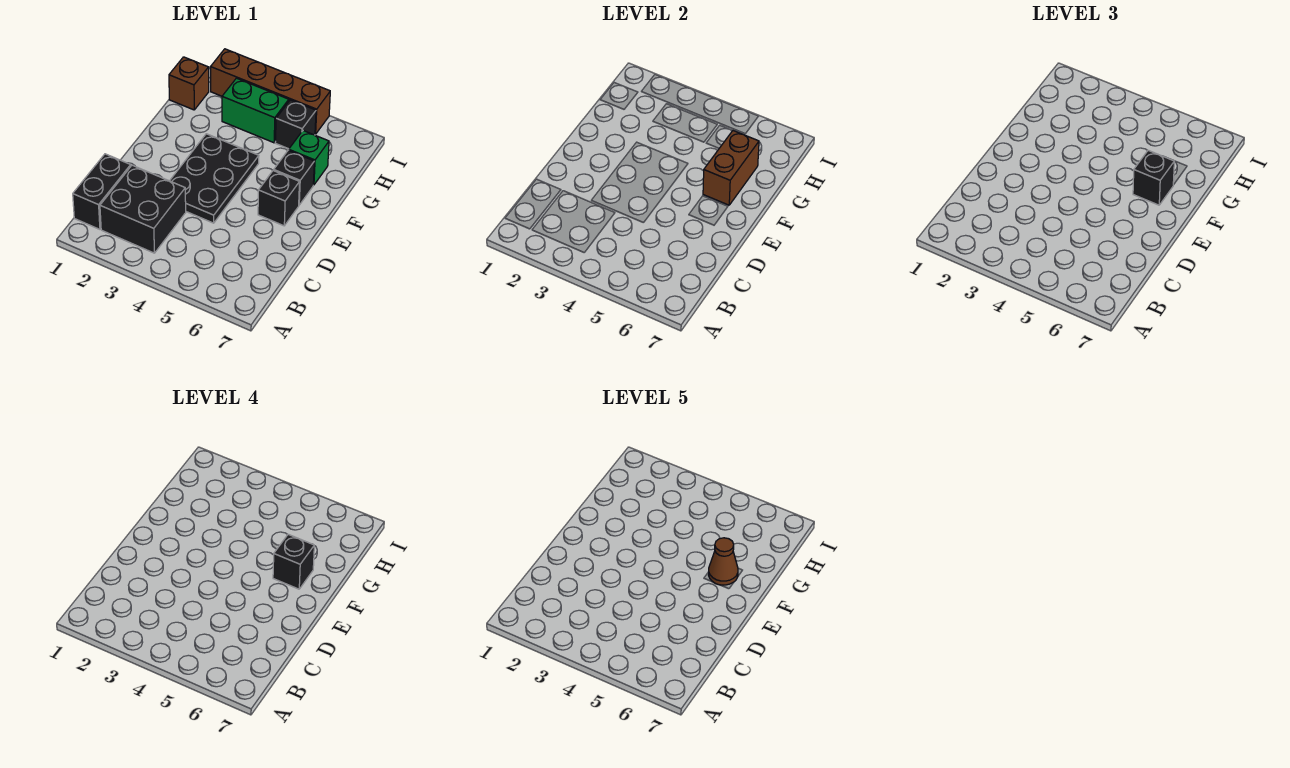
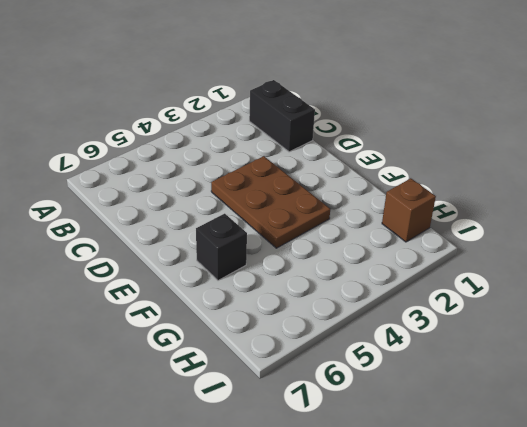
brown 2x3 plate [211,156,330,248] -> black 2x3 plate [170,134,259,223]
none -> black 2x2 brick [100,165,186,253]
none -> black 1x1 brick [258,171,300,226]
none -> green 1x1 brick [289,131,329,185]

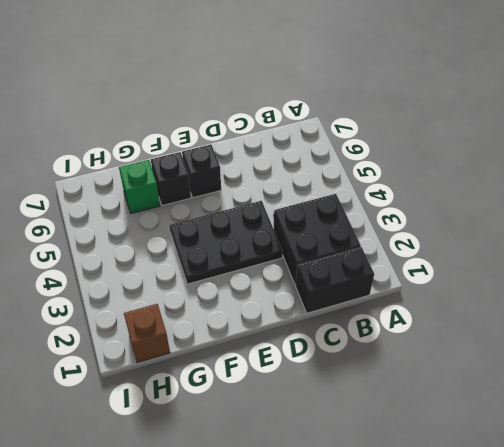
none -> green 1x2 brick [222,78,289,143]
none -> black 1x1 brick [275,100,316,149]
none -> brown 1x4 brick [211,49,330,134]

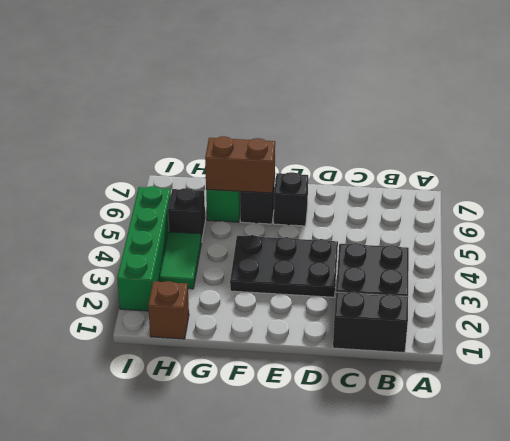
green 1x2 tile [160,232,201,289] -> green 1x2 brick [222,78,289,143]
green 1x4 brick [117,186,171,311] -> brown 1x4 brick [211,49,330,134]
none -> black 1x1 brick [1133,150,1174,205]
none -> black 1x1 brick [273,534,314,589]
none -> brown 1x1 cone [709,538,738,585]

